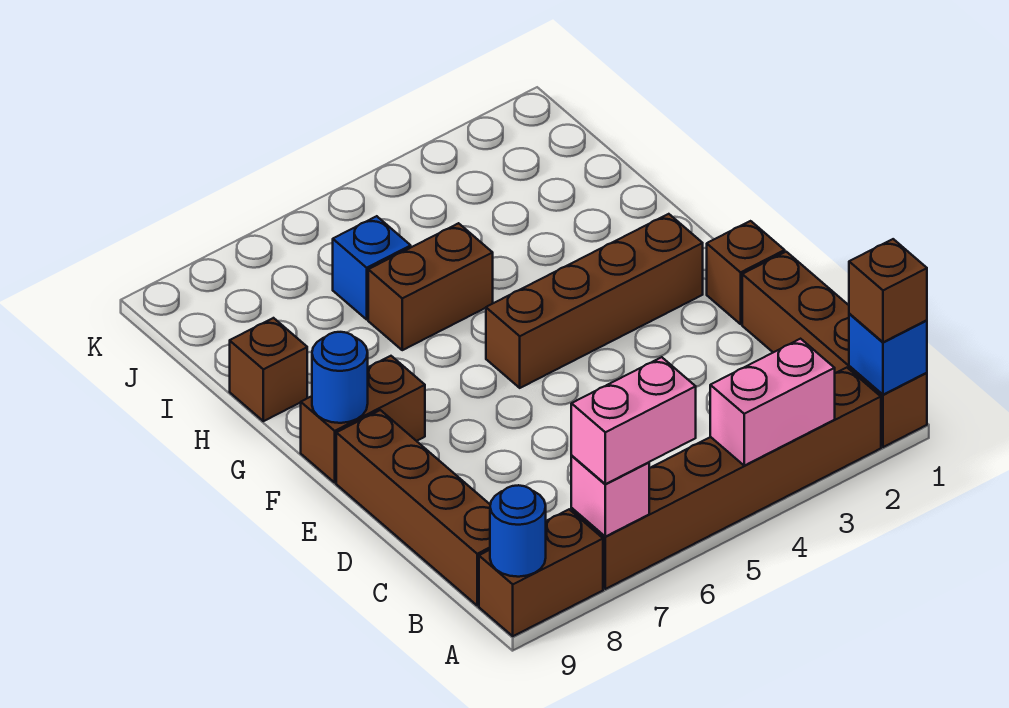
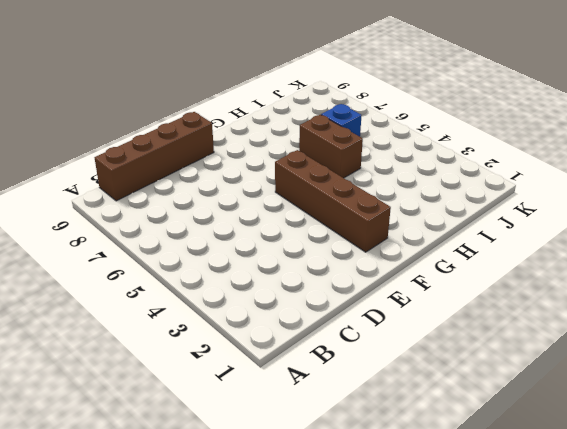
none -> brown 1x4 brick [742,252,927,447]
none -> brown 1x6 brick [571,368,881,589]
none -> brown 1x2 brick [479,509,603,636]

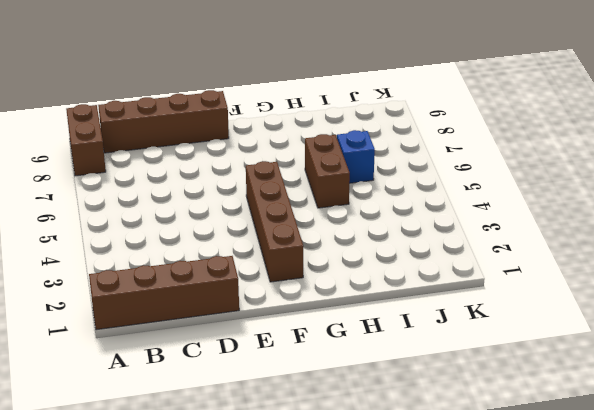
none -> brown 1x6 brick [571,368,881,589]
none -> brown 1x1 brick [707,221,785,324]
none -> brown 1x2 brick [301,356,425,482]

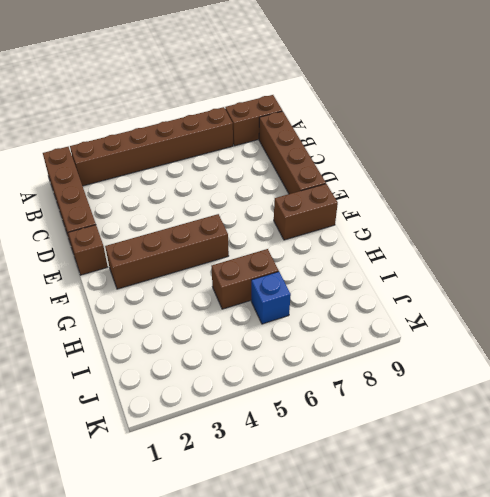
none -> brown 1x1 brick [230,318,307,421]
none -> blue 1x1 brick [849,314,927,395]
none -> pink 1x2 brick [710,339,835,466]

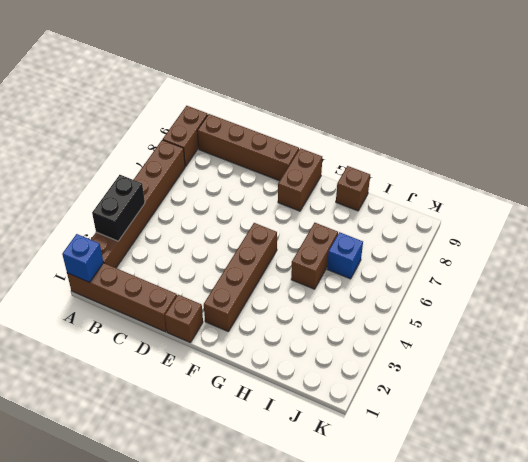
black 1x2 brick [92,175,145,241] -> pink 1x2 brick [710,339,835,466]
none -> pink 1x1 brick [571,456,649,537]
none -> blue 1x1 round brick [490,485,546,577]
none -> blue 1x1 round brick [312,332,368,423]

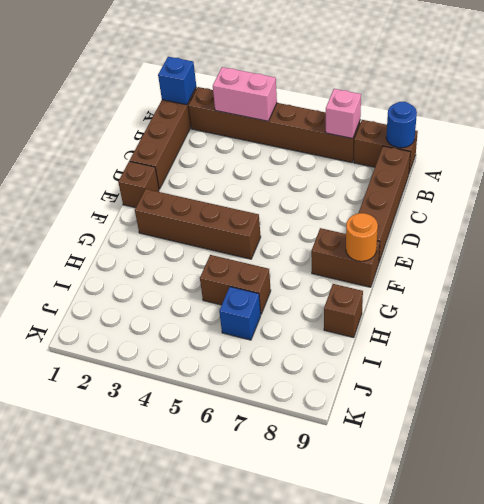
orange 1x1 round brick [346,213,378,261] -> blue 1x1 round brick [312,332,368,423]
none -> brown 1x1 brick [849,239,927,342]
none -> pink 1x2 brick [571,357,696,484]

